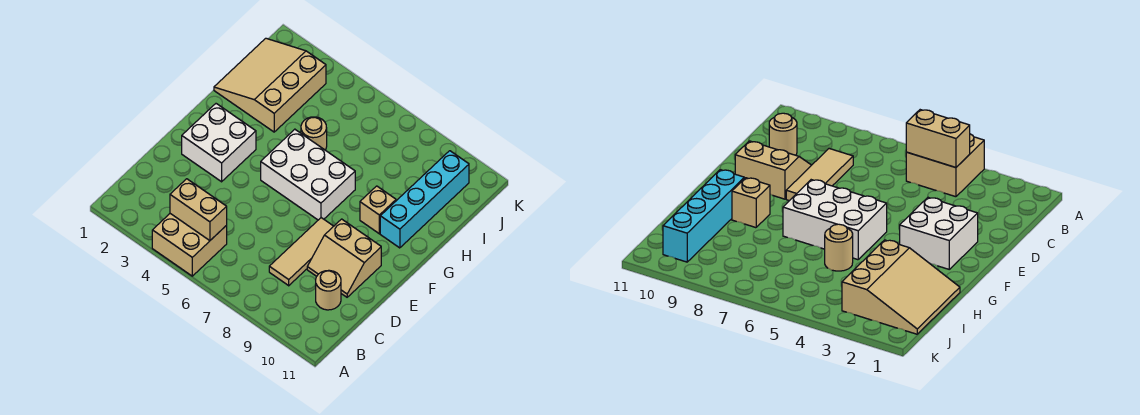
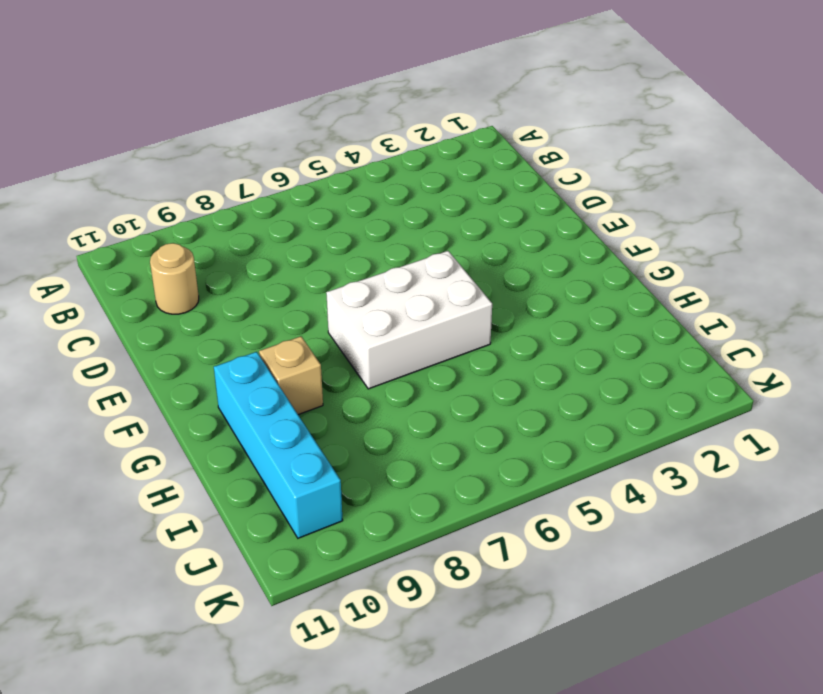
none -> tan 2x2 brick [152,214,227,276]
none -> tan 1x3 tile [269,218,334,286]

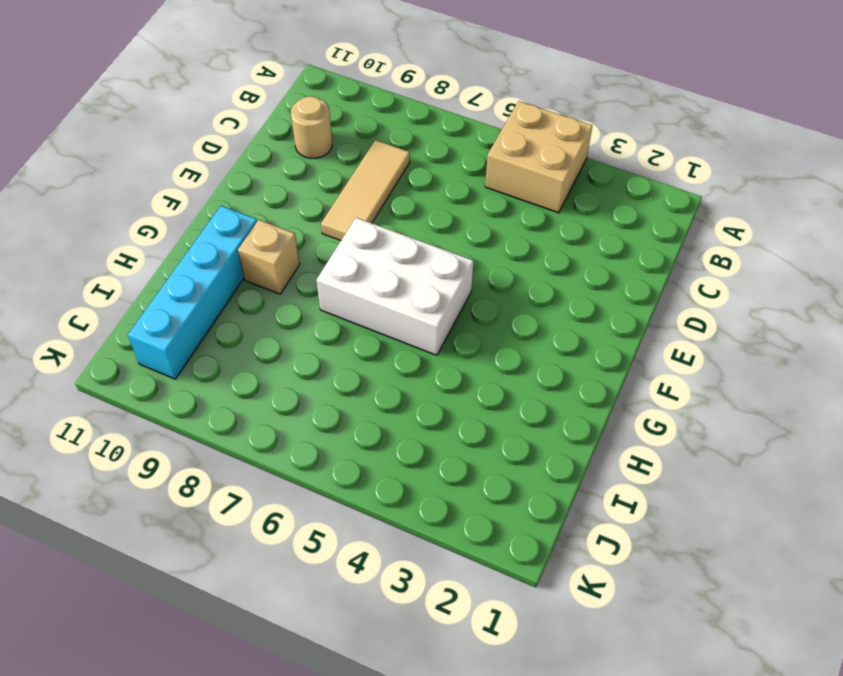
none -> tan 2x2 slope [307,219,381,297]
none -> white 2x2 brick [182,104,256,182]

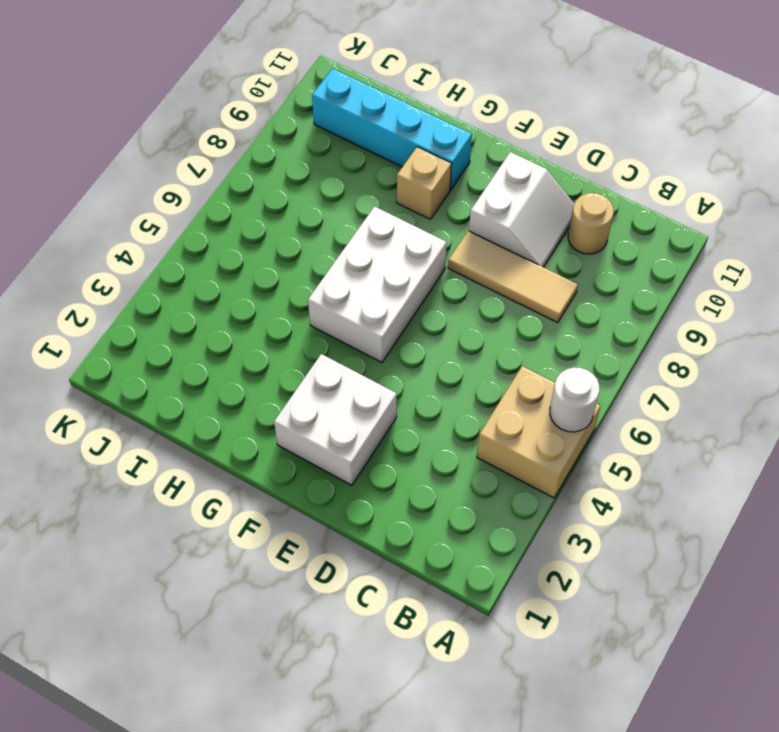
white 1x1 round brick [550,367,600,432] -> none
white 2x2 slope [469,152,574,267] -> tan 2x2 slope [307,219,381,297]
none -> tan 3x3 slope [214,38,326,132]
none -> tan 1x1 round brick [301,117,327,150]

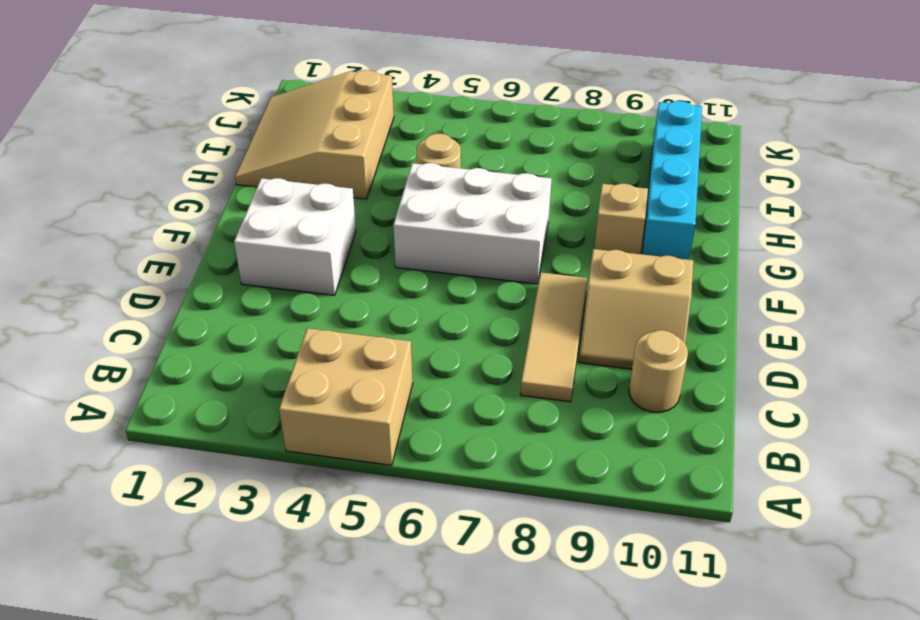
none -> tan 1x2 brick [170,179,227,241]

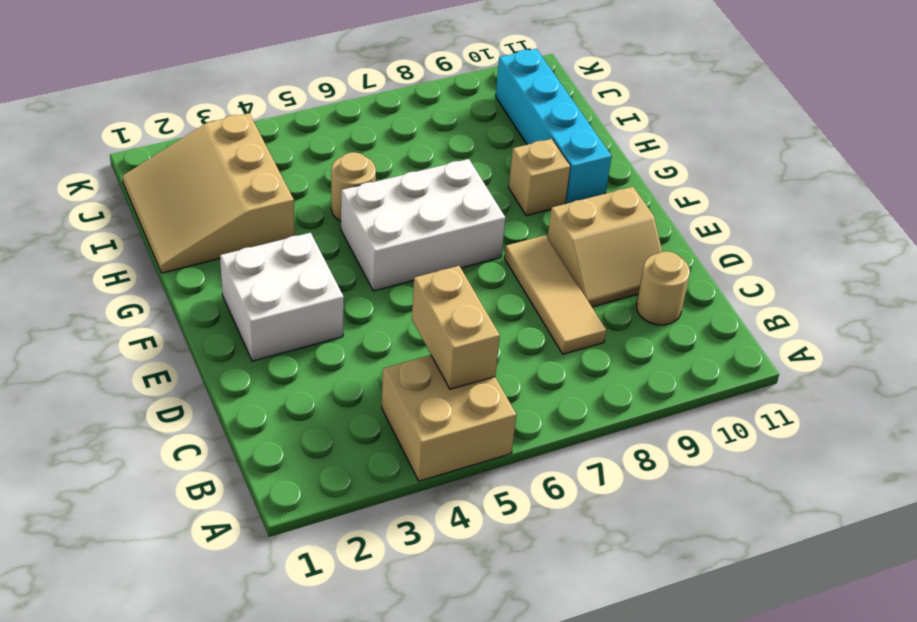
tan 1x2 brick [412,266,500,389] -> tan 1x2 brick turned to [170,179,227,241]

